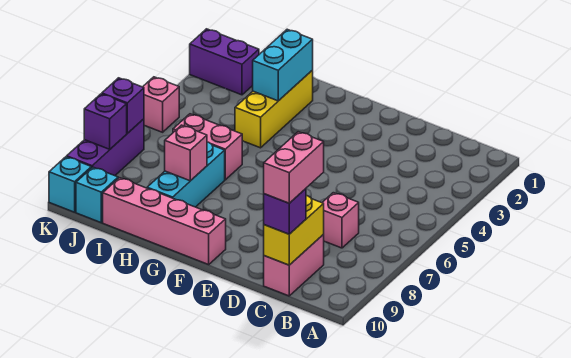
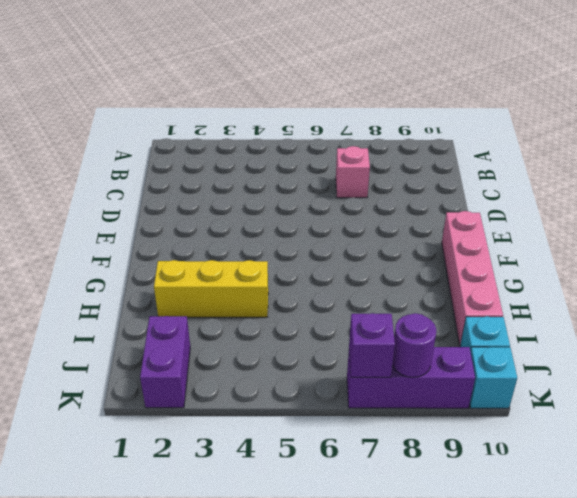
purple 1x1 round brick [392,313,436,377] -> purple 1x1 brick [84,94,127,149]
none -> pink 1x2 brick [264,234,324,296]
none -> pink 1x2 brick [173,114,242,180]
none -> cyan 1x3 brick [147,142,225,207]

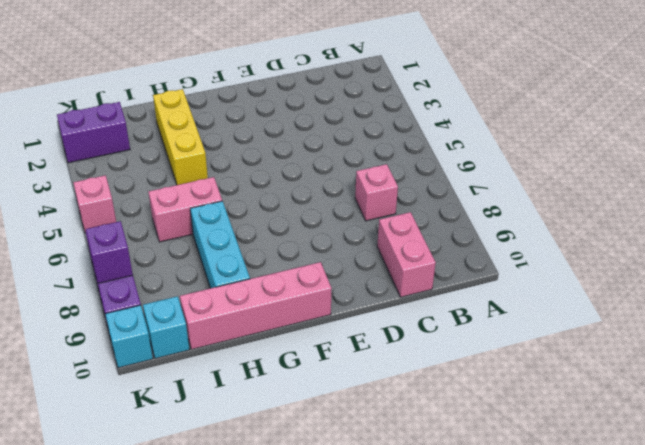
none -> yellow 1x2 brick [264,196,324,265]
none -> cyan 1x2 brick [253,29,313,101]
none -> pink 1x1 brick [165,125,207,181]

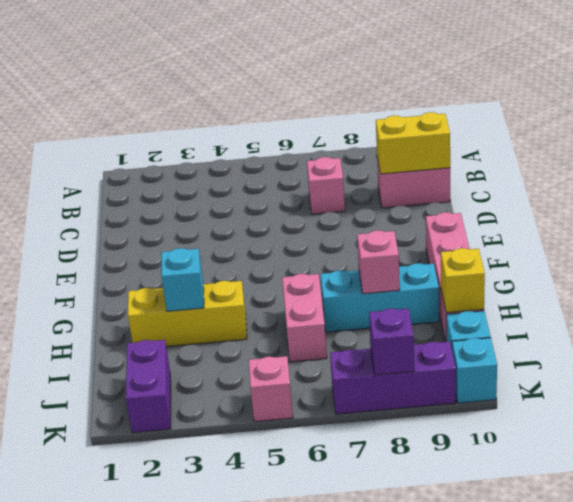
cyan 1x1 brick [161,248,204,311] -> cyan 1x2 brick [253,29,313,101]
yellow 1x1 brick [441,248,485,313] -> none
none -> purple 1x1 brick [102,78,144,133]
none -> purple 1x1 brick [264,189,306,234]
none -> pink 1x2 brick [264,132,324,203]

